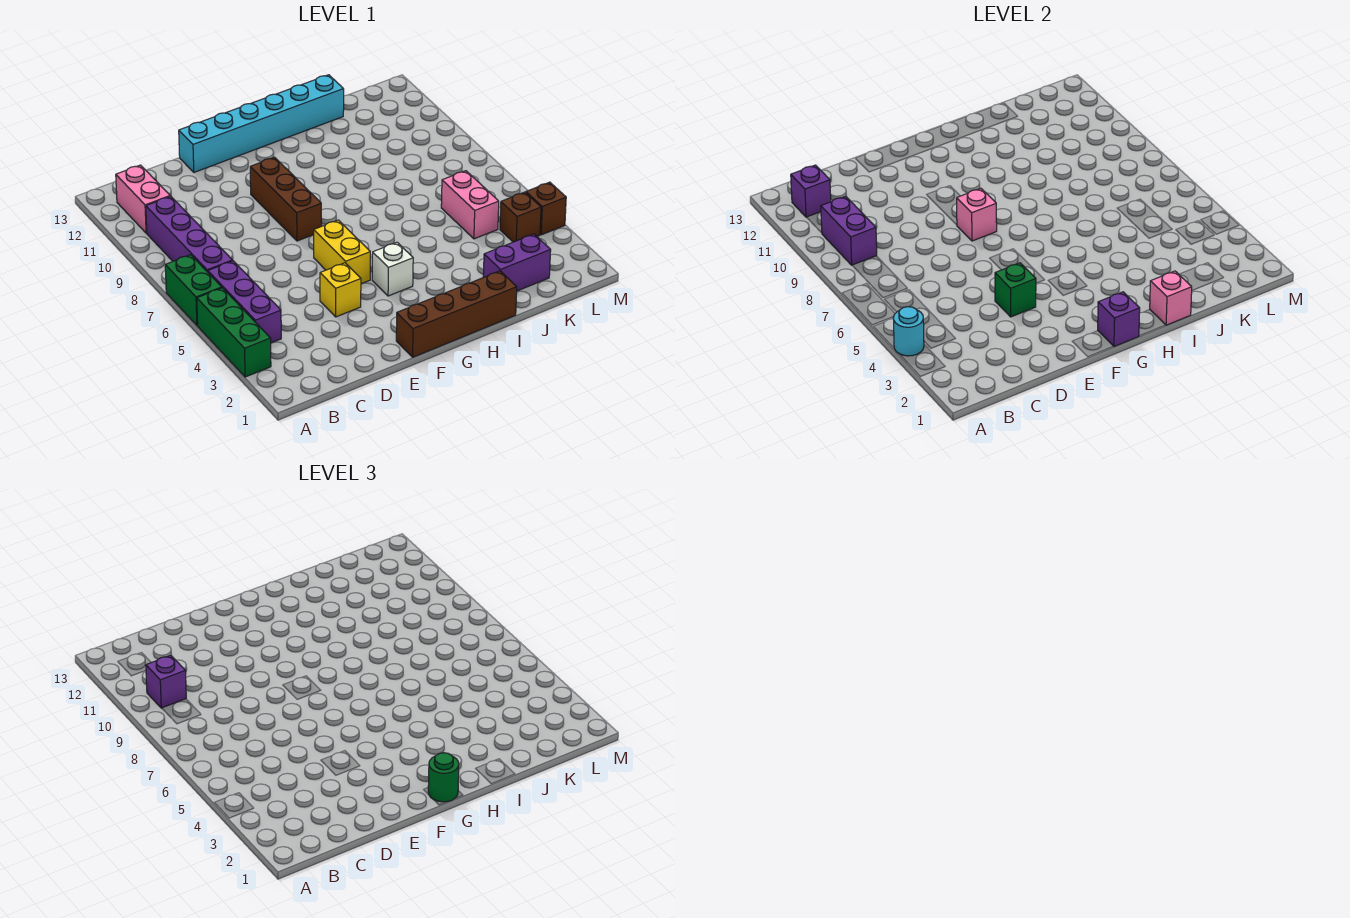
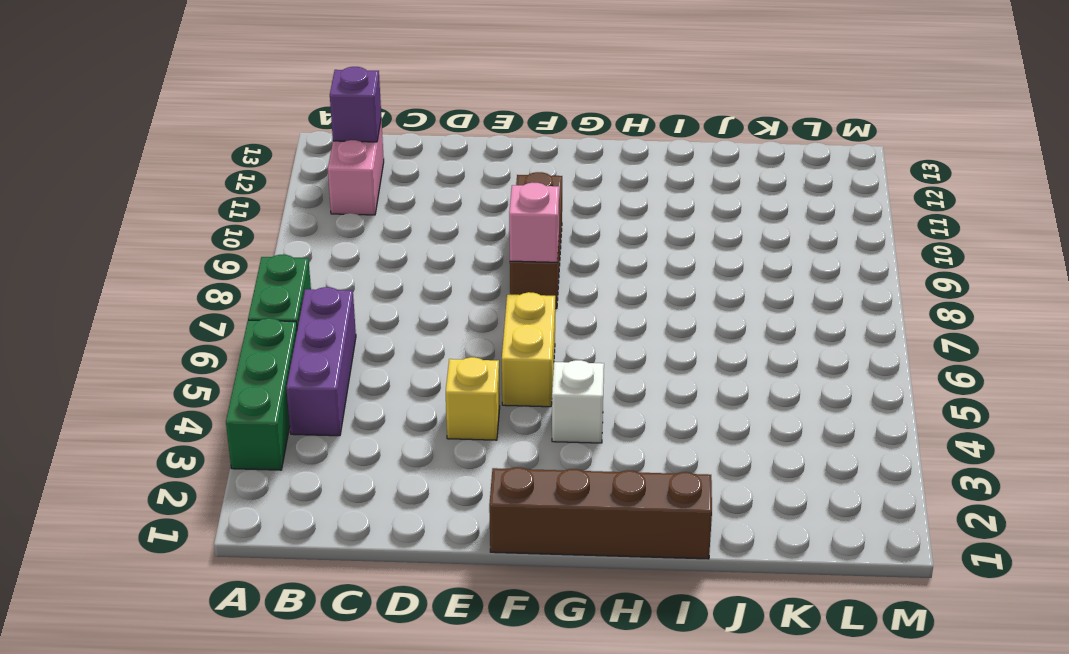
none -> purple 1x4 brick [146,196,233,272]
none -> cyan 1x6 brick [179,75,344,172]
none -> purple 1x2 brick [483,234,551,291]

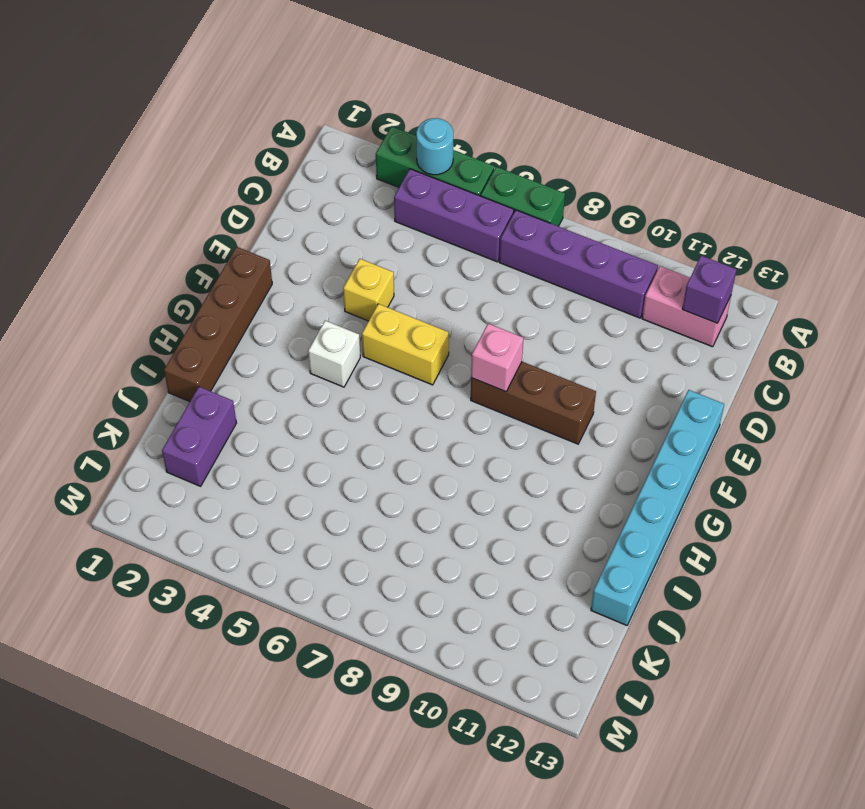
none -> pink 1x2 brick [441,171,499,239]
none -> brown 1x1 brick [500,192,541,242]
none -> brown 1x1 brick [526,182,566,235]

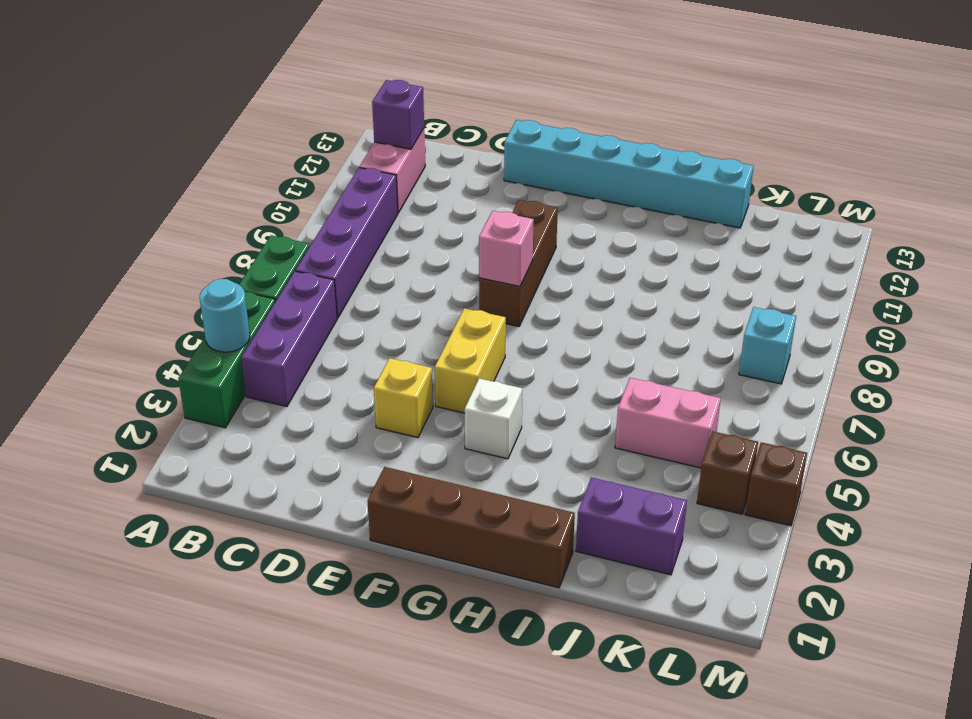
pink 1x2 brick [615,378,721,468] -> pink 1x2 brick turned to [441,171,499,239]
cyan 1x1 brick [739,307,796,384] -> none
none -> purple 1x2 brick [821,196,877,265]
none -> green 1x1 brick [995,263,1036,317]
none -> purple 1x1 brick [1098,292,1140,347]

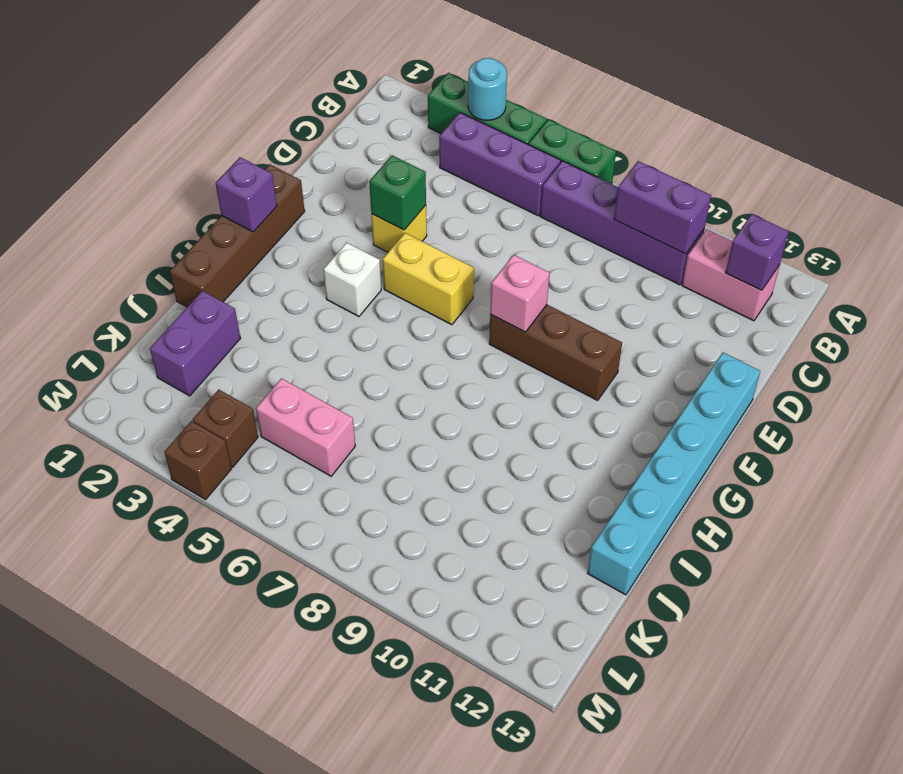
none -> pink 1x1 brick [1150,271,1192,325]
none -> purple 1x1 brick [146,655,186,708]
none -> green 1x1 round brick [428,753,459,802]

